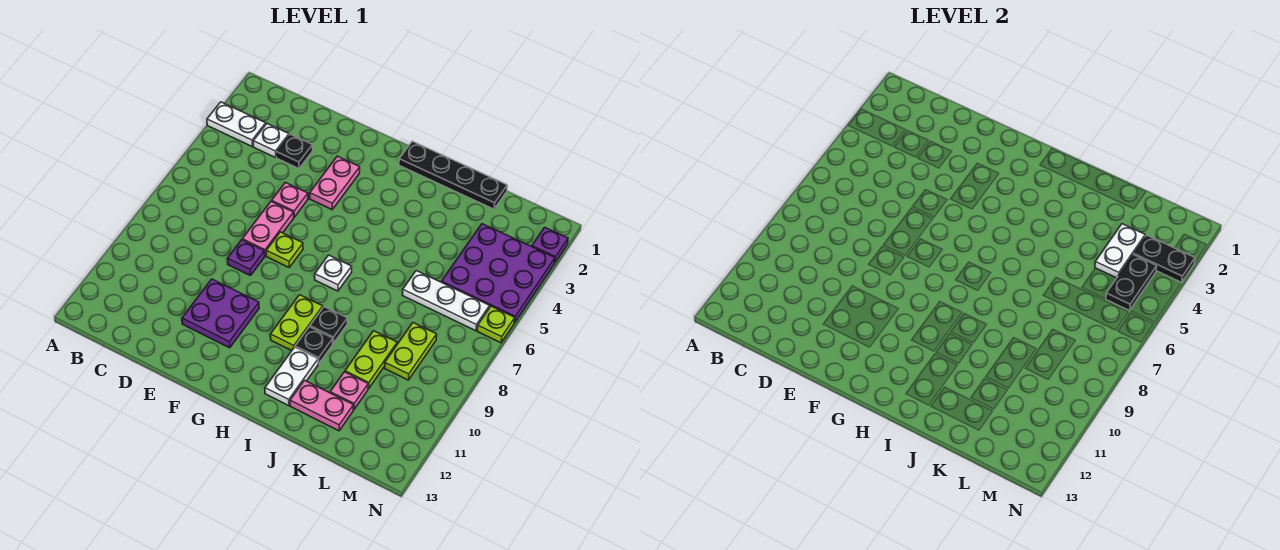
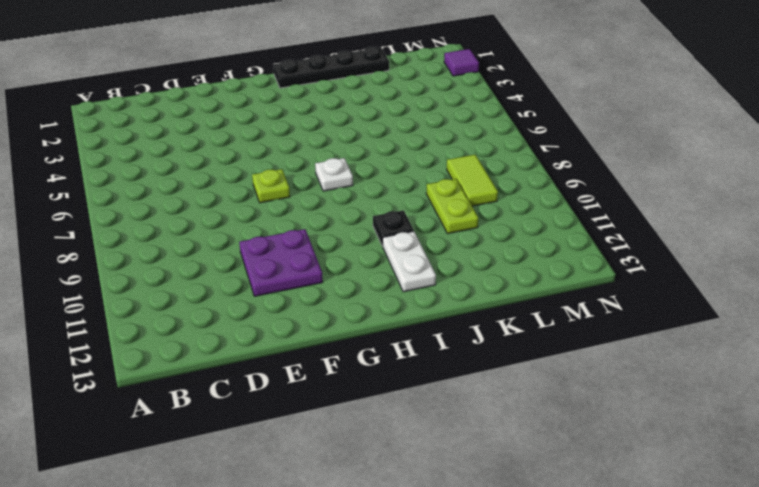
lime 1x2 tile [447,155,498,206] -> lime 1x2 plate [385,323,437,380]
purple 1x1 tile [444,49,479,76] -> purple 1x1 plate [532,227,568,263]
none -> white 1x2 plate [207,102,266,146]
none -> white 1x1 plate [253,124,289,158]
none -> black 1x1 plate [277,134,313,169]

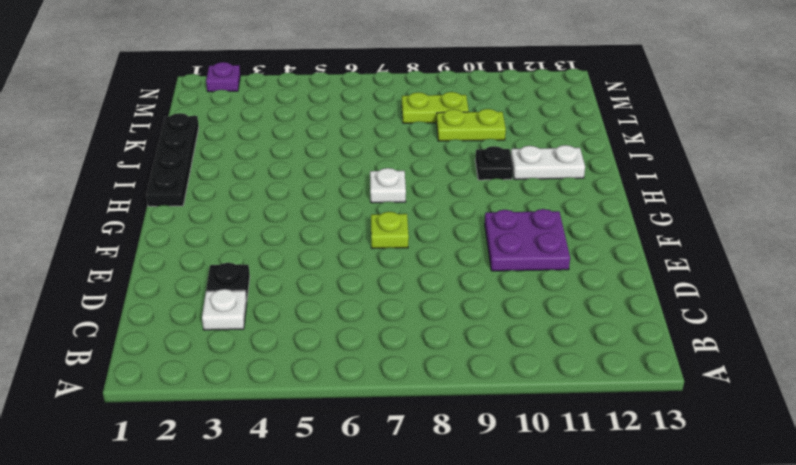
none -> white 1x2 plate [207,102,266,146]
none -> pink 1x1 plate [272,182,308,217]
none -> pink 1x2 plate [242,201,294,256]

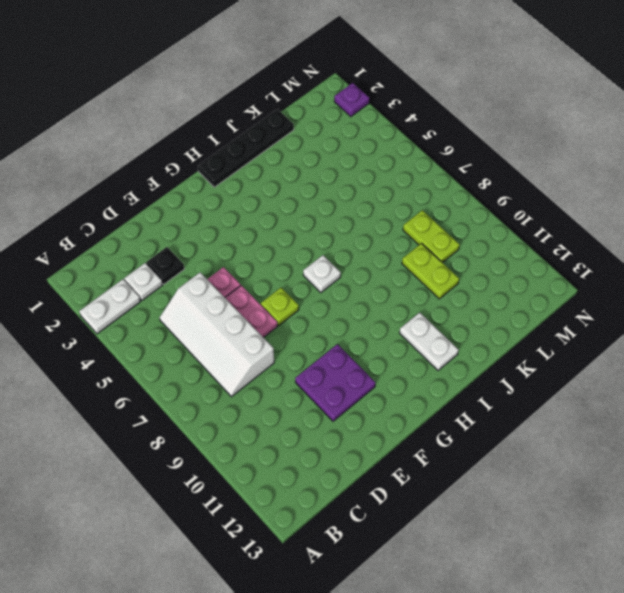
white 2x4 slope [159,272,274,397] -> none
none -> purple 1x1 plate [227,240,265,276]
none -> pink 1x2 plate [310,156,360,210]
none -> lime 1x2 plate [270,295,323,351]

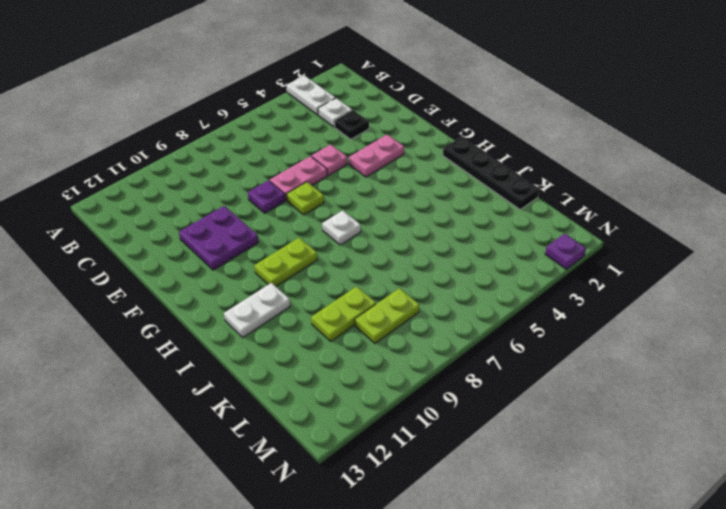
none -> black 1x1 plate [310,307,347,343]
none -> black 1x1 plate [295,327,333,364]
none -> pink 1x2 plate [290,380,354,431]

